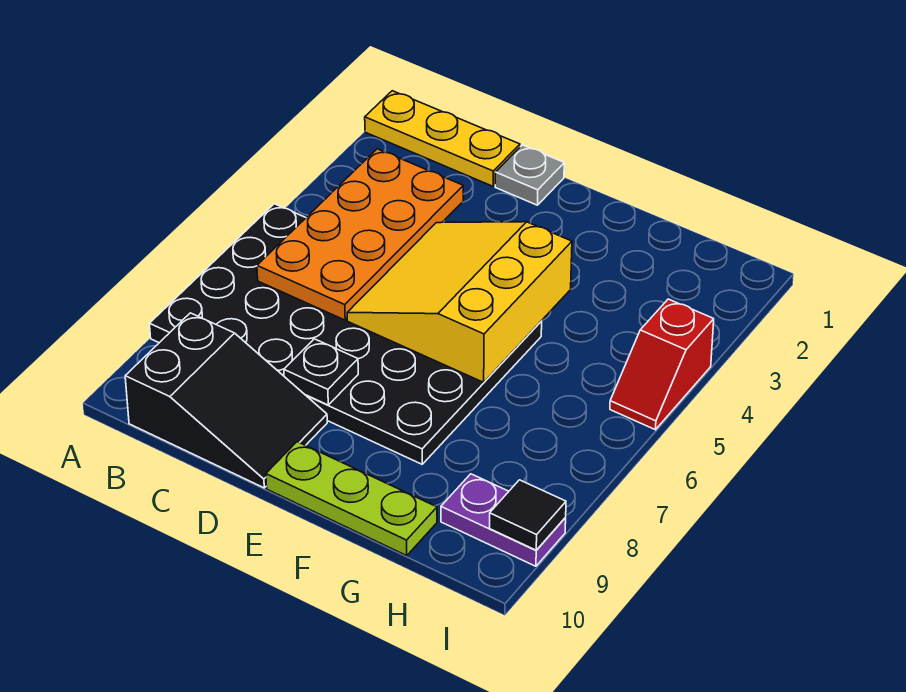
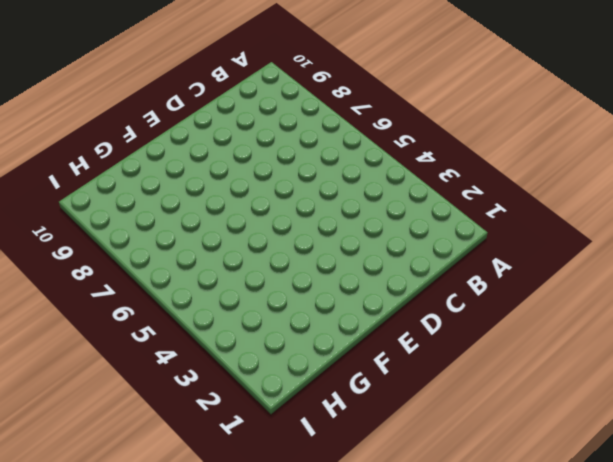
none -> yellow 1x3 plate [365,91,520,186]
none -> black 4x6 plate [149,204,542,464]

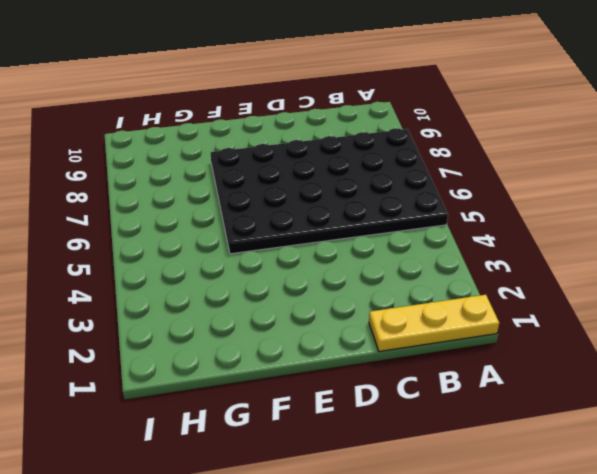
none -> black 2x3 slope [125,313,327,488]
none -> grey 1x1 plate [495,145,564,205]

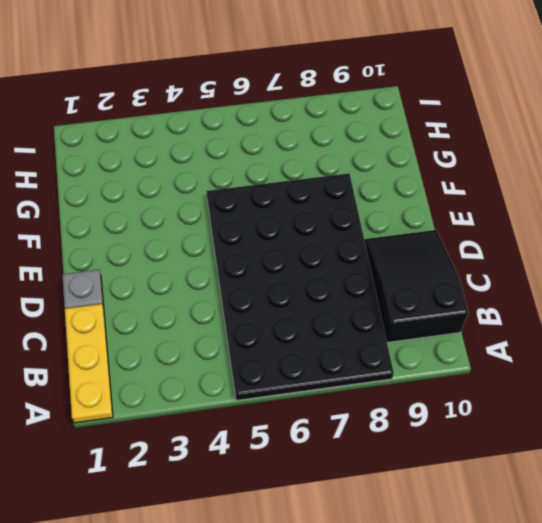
none -> lime 1x3 plate [266,442,437,556]
none -> purple 1x2 plate [441,474,566,566]

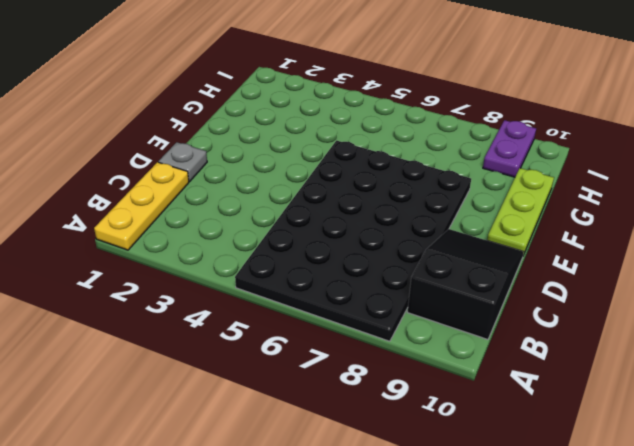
none -> red 1x2 slope [610,299,714,430]
none -> orange 2x4 plate [257,149,463,320]

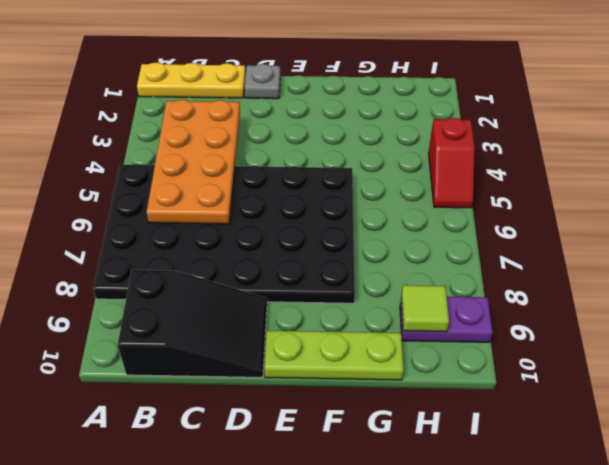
lime 1x1 tile [401,285,449,332] -> none
none -> yellow 3x3 slope [347,222,572,382]
none -> black 1x1 plate [284,339,358,405]

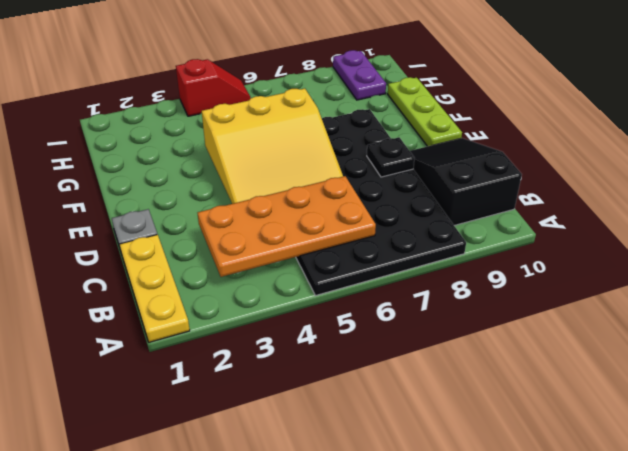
none -> black 1x1 tile [490,480,566,550]

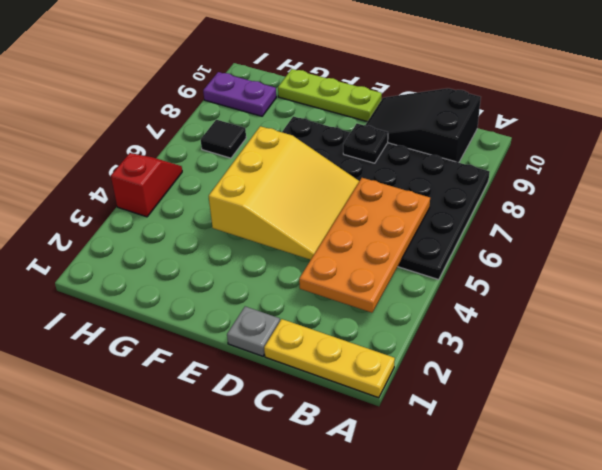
black 1x1 tile [201,120,246,158] -> black 1x1 tile moved to [490,480,566,550]

